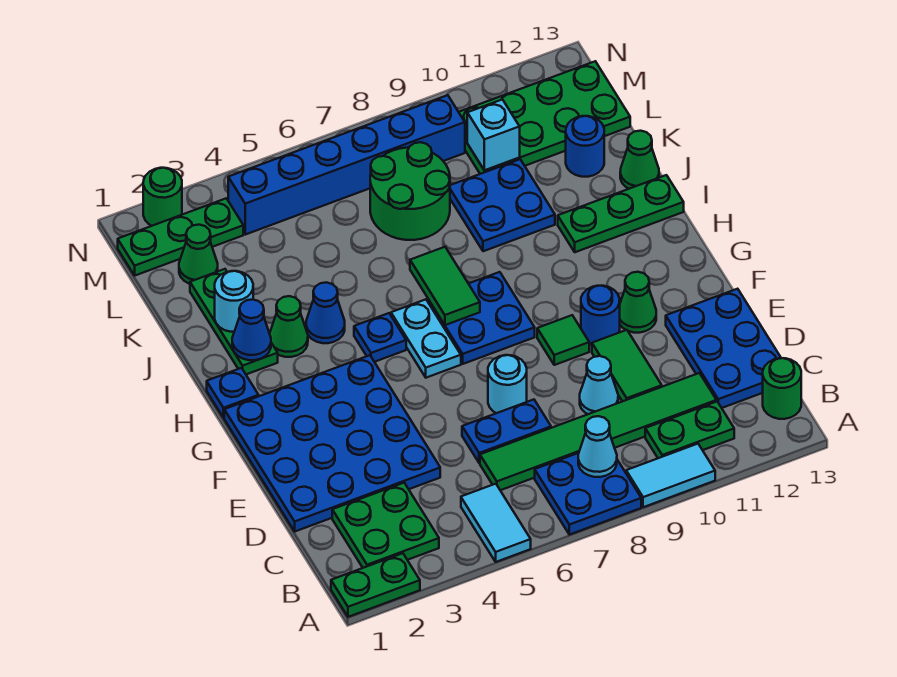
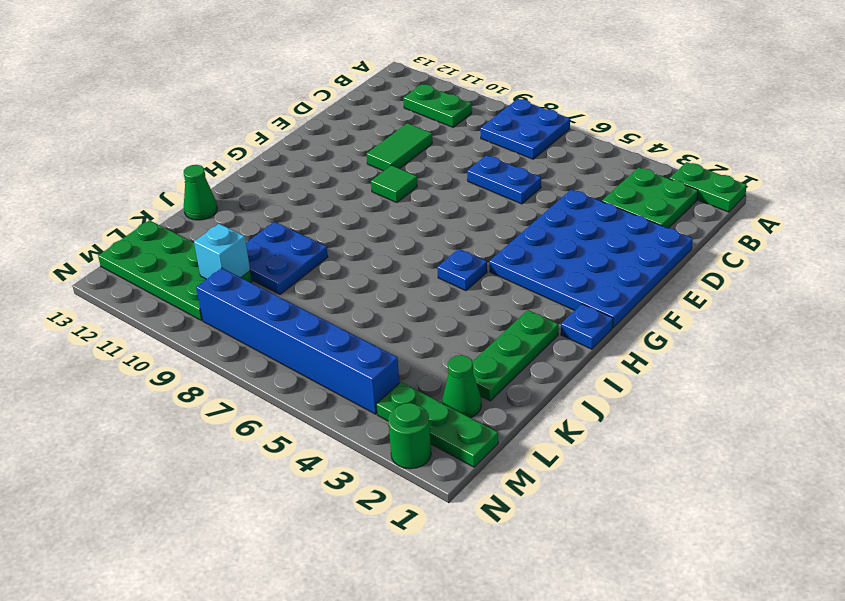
none -> cyan 1x2 tile [461,484,531,562]
none -> cyan 1x2 tile [626,444,715,507]
none -> green 1x1 round brick [763,358,801,419]
none -> green 1x6 tile [480,373,716,490]

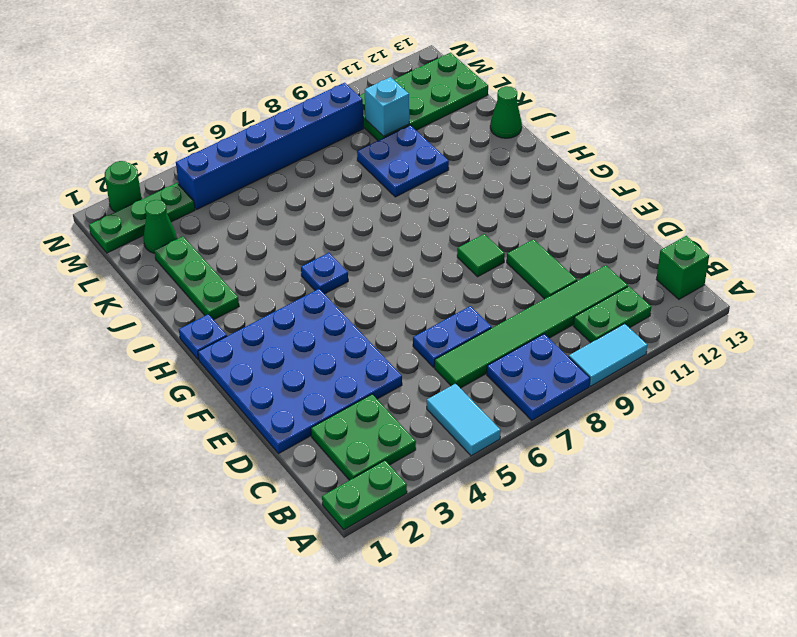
green 1x1 brick [656,236,709,299] -> green 1x1 round brick [763,358,801,419]
none -> blue 2x3 plate [666,289,781,408]
none -> cyan 1x1 cone [580,356,618,414]
none -> cyan 1x1 round brick [488,355,527,413]
none -> blue 1x1 round brick [581,286,620,345]

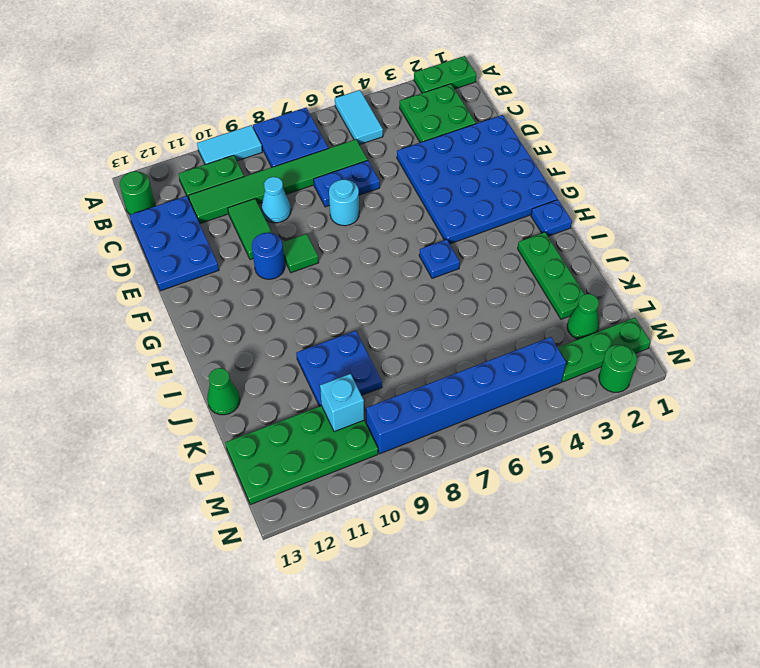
none -> green 1x1 cone [620,272,656,333]
none -> cyan 1x2 plate [391,299,461,378]
none -> blue 2x2 plate [428,272,535,364]
none -> green 1x1 cone [270,296,308,357]

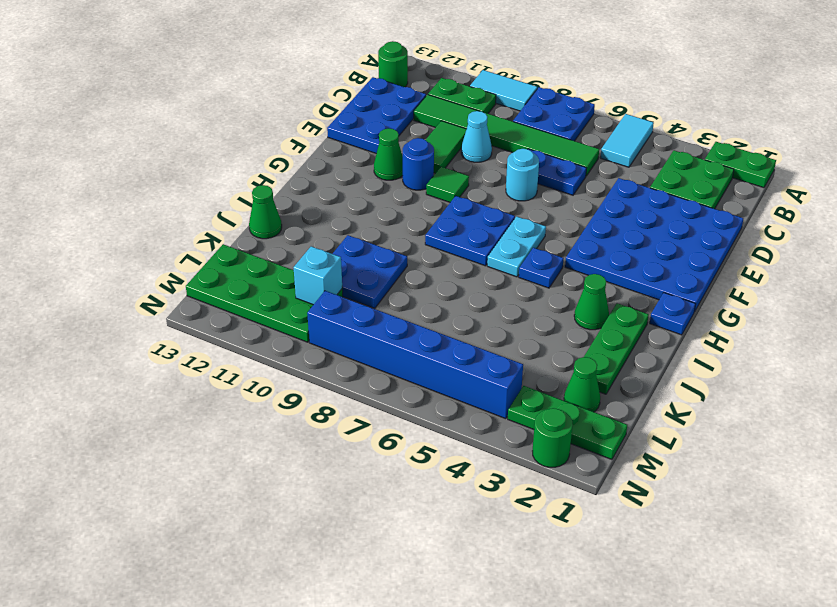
none -> blue 1x1 cone [306,282,345,343]
none -> green 1x3 plate [558,175,684,252]
none -> green 2x2 round brick [370,142,450,240]
none -> blue 1x1 round brick [566,116,604,177]

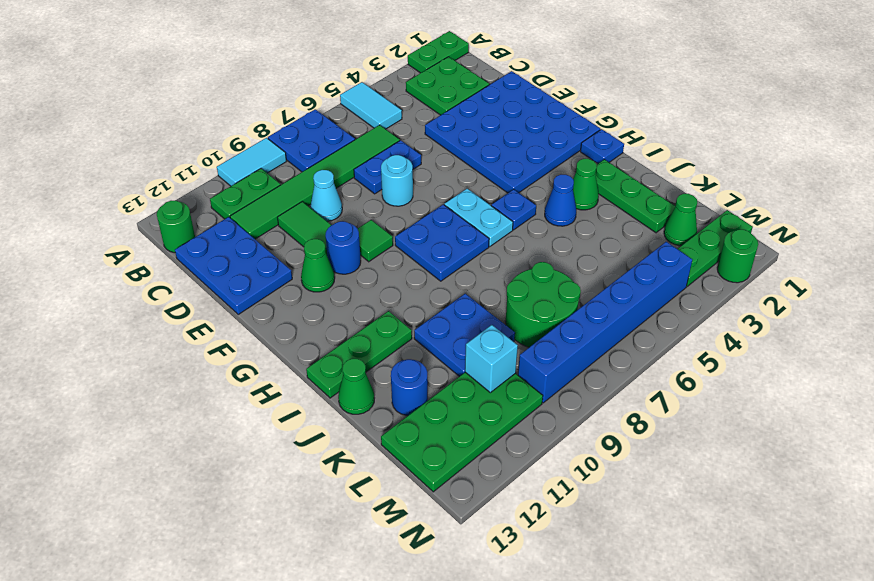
none -> cyan 1x1 cone [578,416,617,477]
none -> green 1x2 tile [410,247,480,325]
none -> blue 1x1 cone [232,299,271,360]
none -> cyan 1x1 round brick [215,271,253,332]

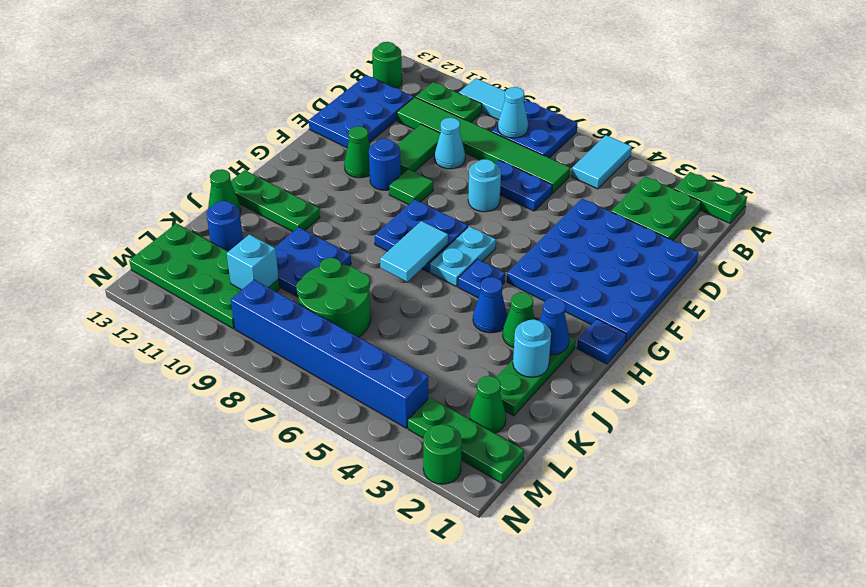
cyan 1x2 tile [380,221,448,282] -> green 1x2 tile [410,247,480,325]

